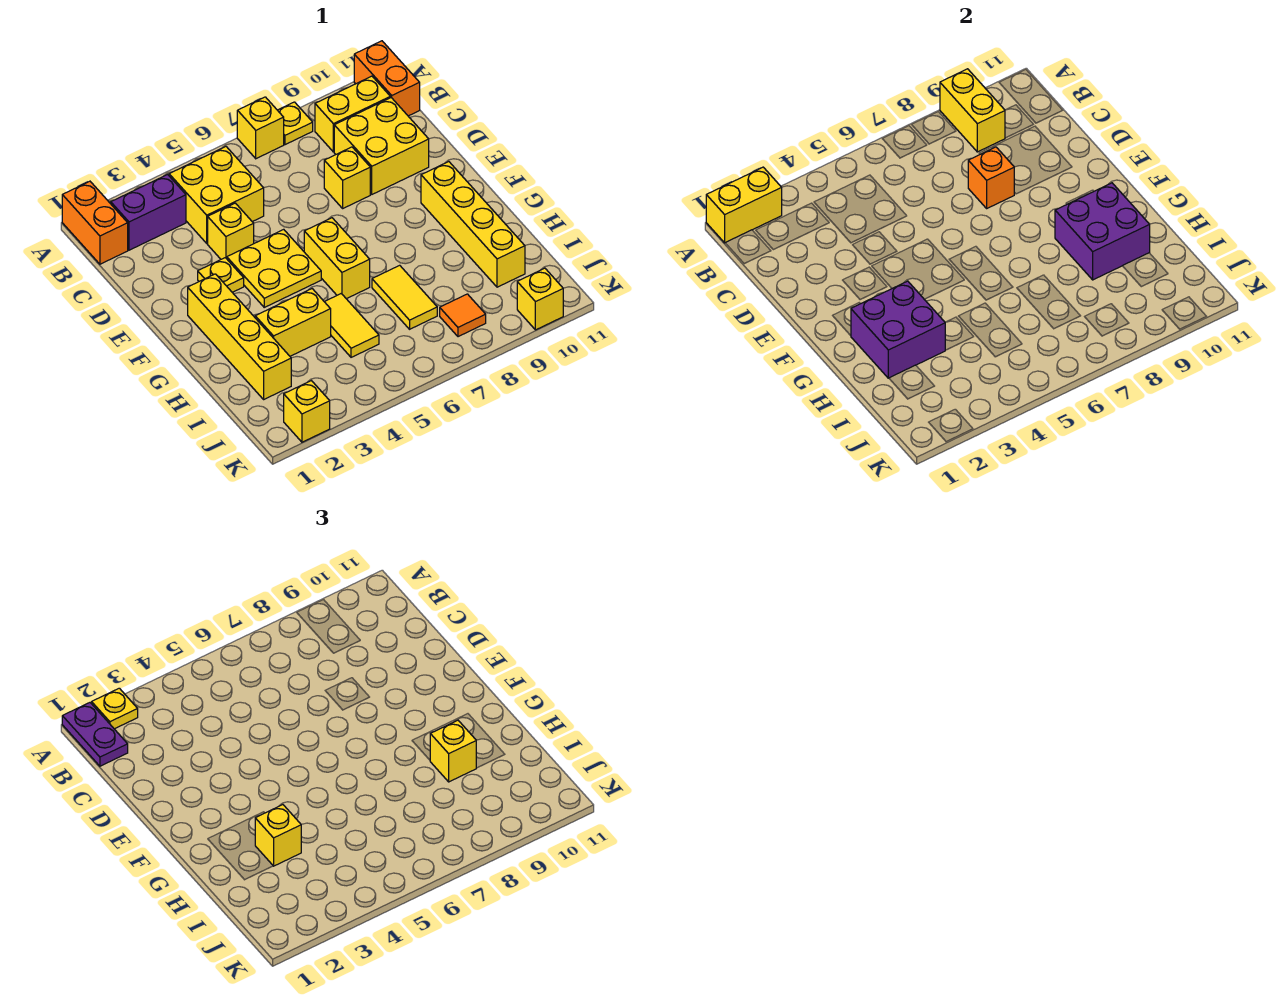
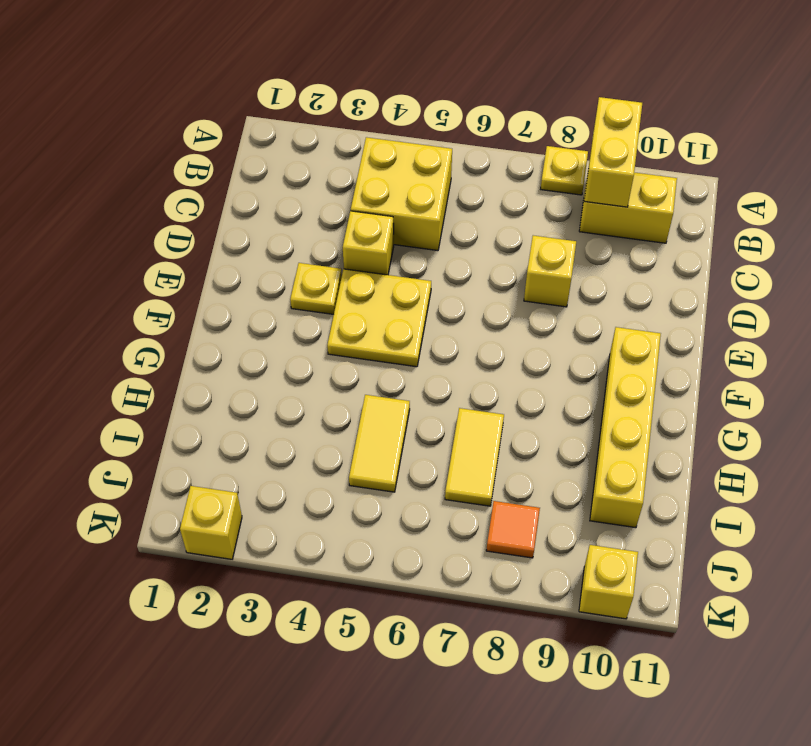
none -> orange 1x2 brick [62,181,128,264]
none -> yellow 1x1 brick [237,97,284,159]
none -> orange 1x2 brick [354,41,420,116]
none -> purple 1x2 brick [111,174,186,250]

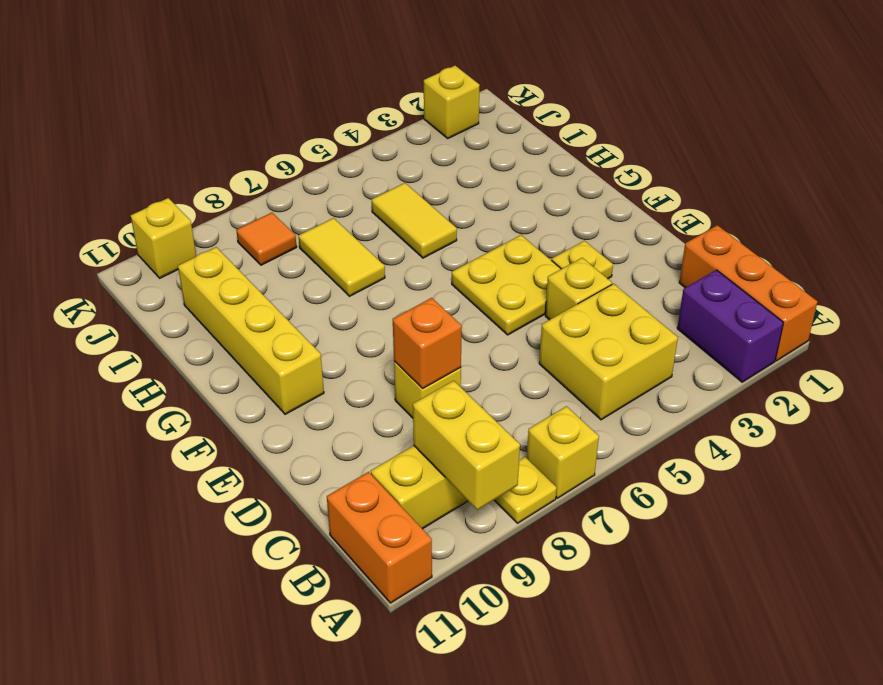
orange 1x3 brick [679,225,817,361] -> orange 1x2 brick [62,181,128,264]
purple 1x2 brick [677,270,783,382] -> purple 1x2 brick turned to [111,174,186,250]
none -> yellow 2x2 brick [334,98,429,194]
none -> yellow 1x4 brick [188,274,291,399]
none -> yellow 1x2 brick [304,218,370,299]
none -> yellow 1x2 brick [255,289,331,356]

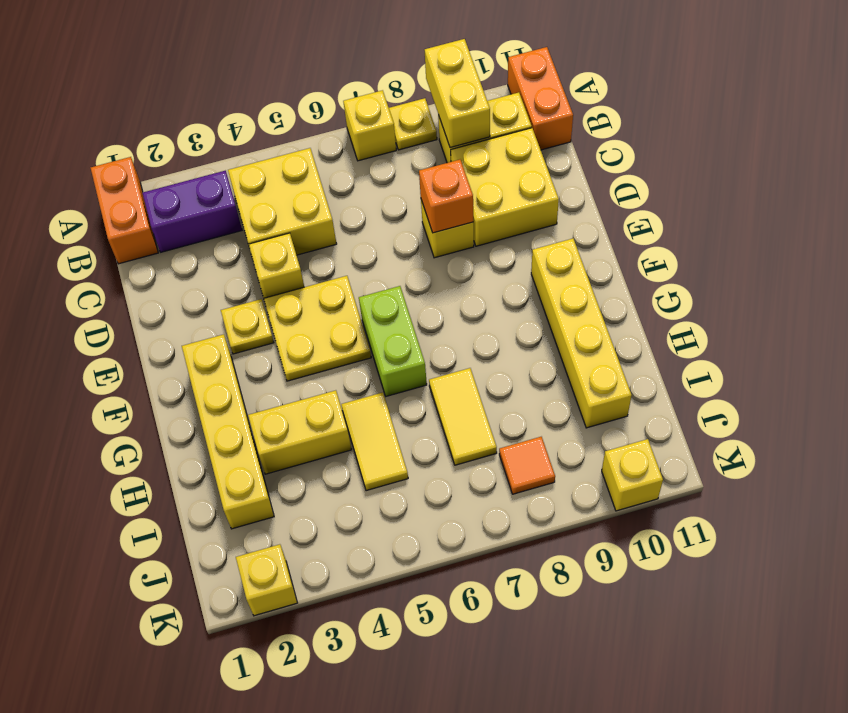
lime 1x2 brick [359,286,427,396] -> yellow 1x2 brick [304,218,370,299]
none -> yellow 1x2 brick [706,167,782,243]
none -> purple 2x2 brick [851,281,945,378]
none -> purple 2x2 brick [1055,183,1150,280]
none -> purple 1x2 plate [62,703,128,766]

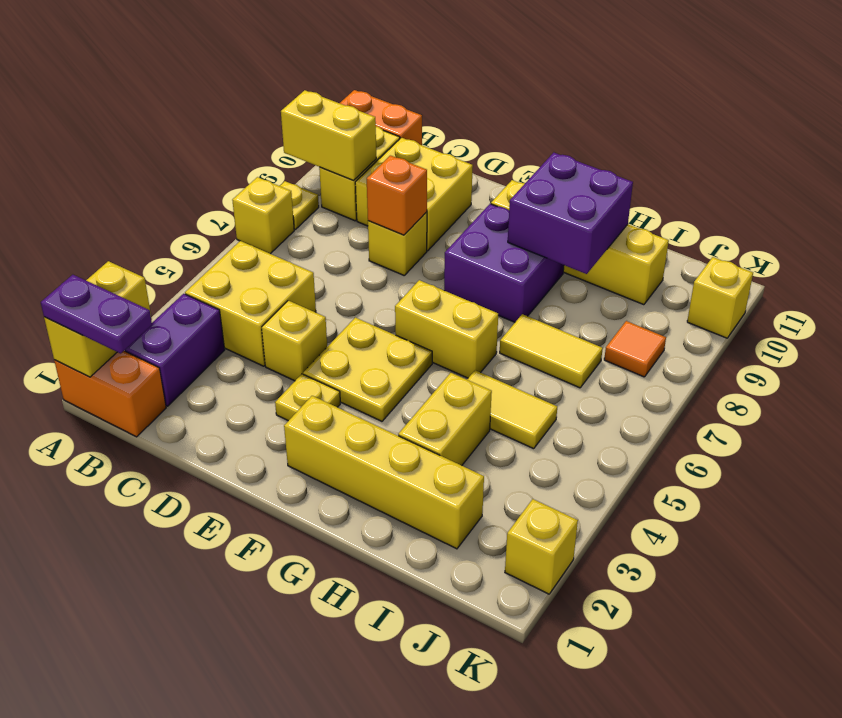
purple 2x2 brick [444,204,564,322] -> purple 2x2 brick moved to [851,281,945,378]
none -> yellow 1x1 plate [92,688,138,729]
none -> yellow 1x1 brick [255,805,301,866]
none -> yellow 1x1 brick [430,720,476,782]

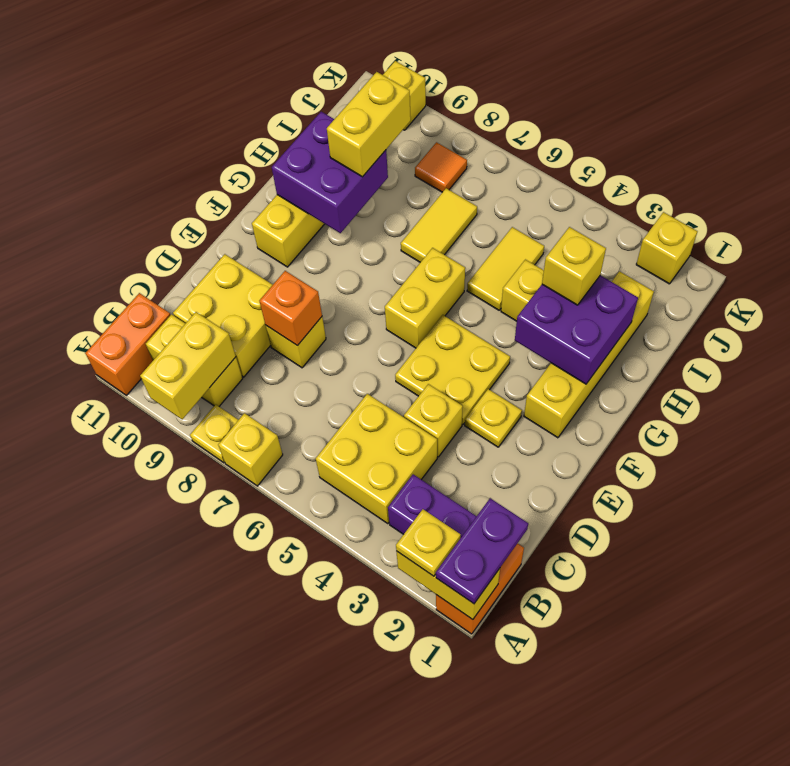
yellow 1x2 brick [327,72,411,177] -> yellow 1x1 brick [430,720,476,782]

